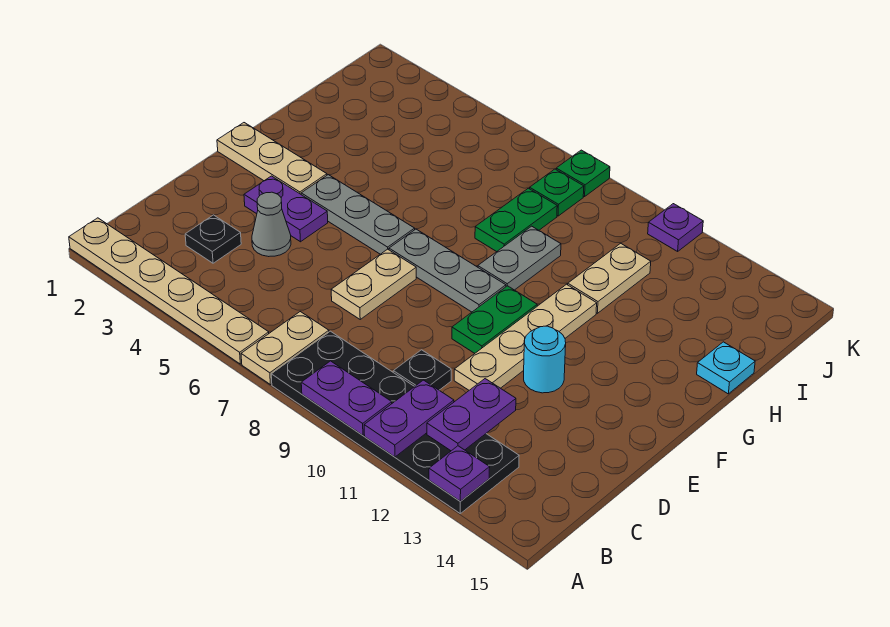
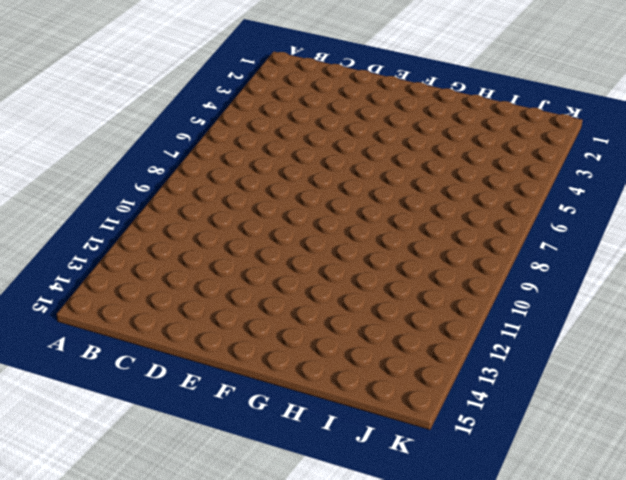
none -> tan 1x6 plate [69,218,269,364]
none -> tan 1x2 plate [241,312,329,385]
none -> black 2x6 plate [271,331,519,513]

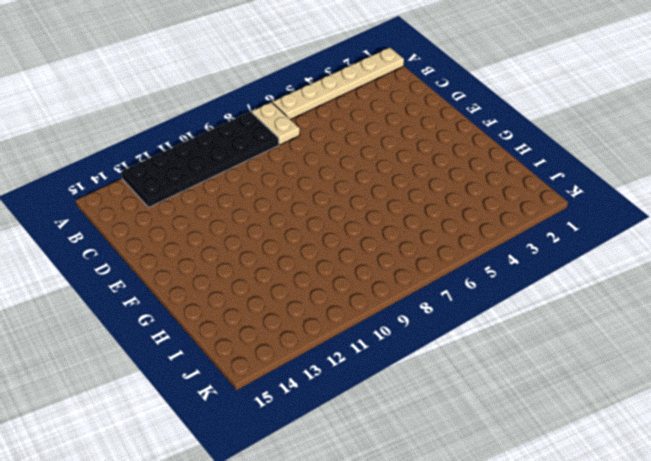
none -> black 1x1 plate [185,215,241,263]
none -> black 1x1 plate [393,350,451,390]
none -> grey 1x1 cone [252,192,291,257]

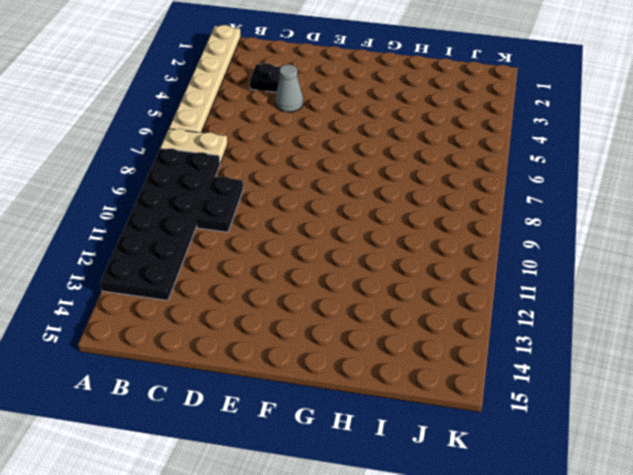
black 1x2 plate [197,176,243,232] -> black 1x1 plate [393,350,451,390]
none -> tan 1x2 plate [331,249,416,319]
none -> tan 1x4 plate [454,284,597,390]
none -> purple 1x2 plate [244,176,328,242]

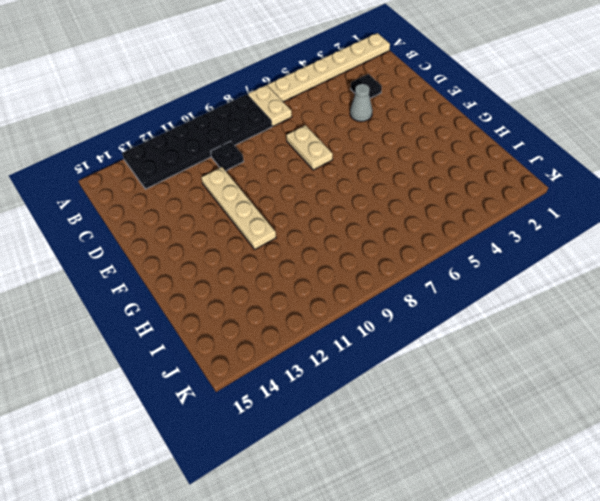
none -> purple 1x2 plate [244,176,328,242]
none -> green 1x2 plate [452,286,537,353]
none -> cyan 1x1 round brick [524,326,566,393]

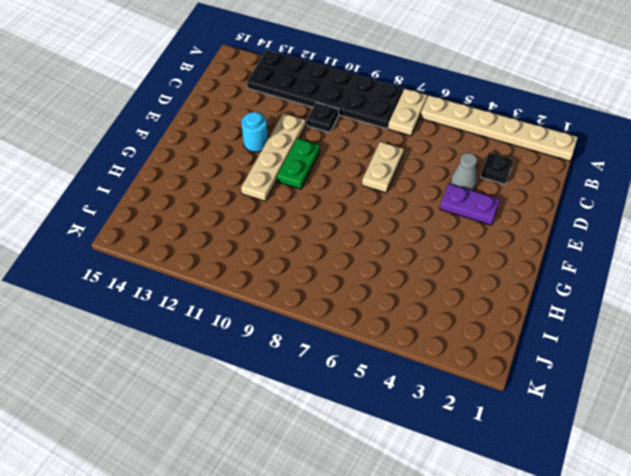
none -> tan 1x3 plate [217,123,327,194]
none -> grey 1x3 plate [301,175,415,254]
none -> grey 1x3 plate [389,229,506,312]

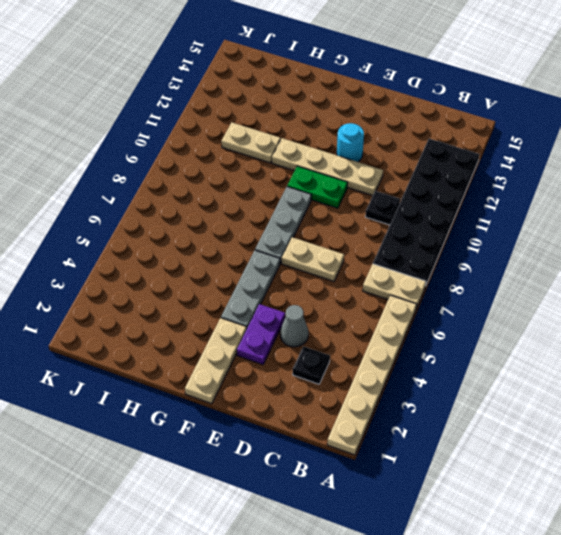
none -> grey 1x2 plate [478,226,561,290]
none -> green 1x2 plate [475,188,557,252]
none -> cyan 1x1 plate [697,342,755,394]

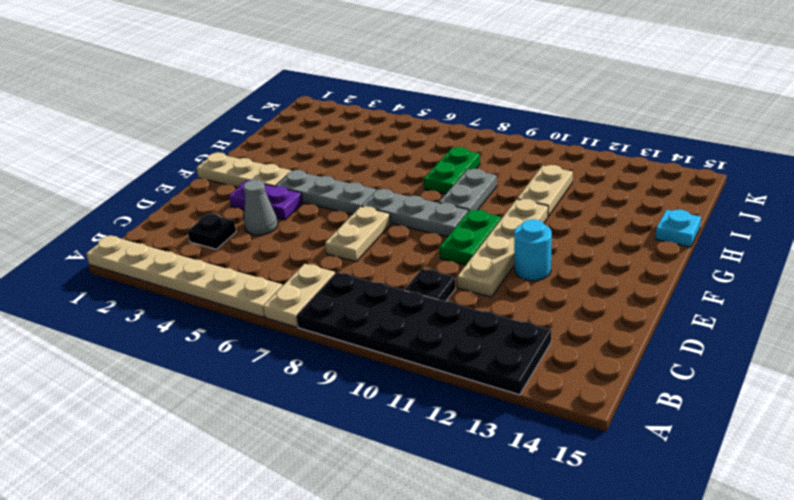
none -> green 1x1 plate [530,169,584,216]
none -> green 1x1 plate [556,150,610,197]
none -> purple 1x1 plate [648,204,703,251]

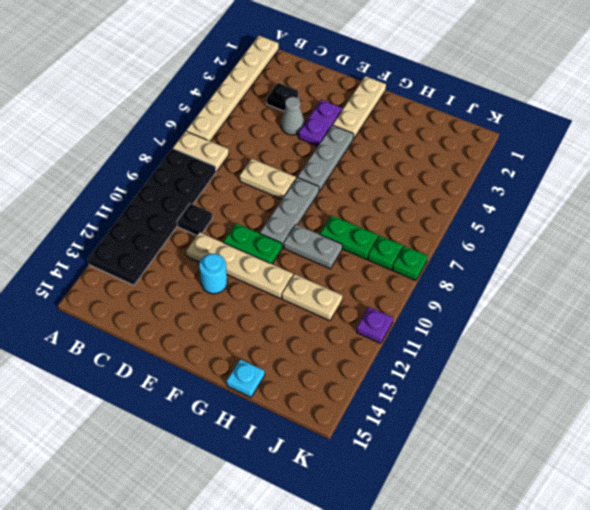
none -> purple 1x2 plate [301,361,392,435]
none -> purple 1x2 plate [364,380,454,457]
none -> purple 1x1 plate [429,446,490,501]

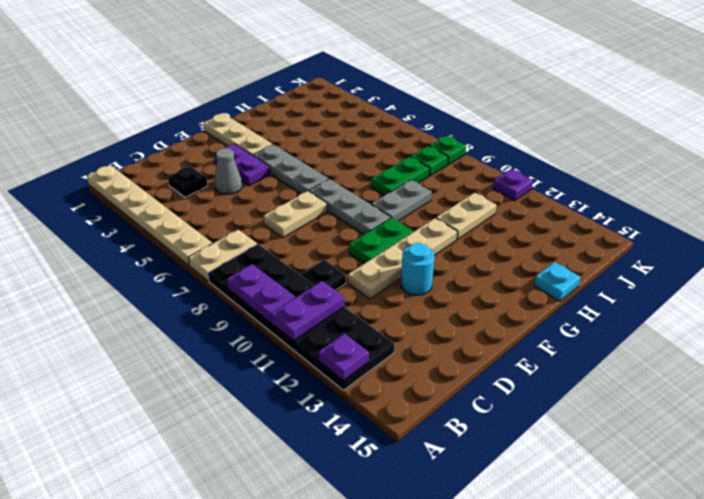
none -> purple 1x2 plate [427,379,516,451]

